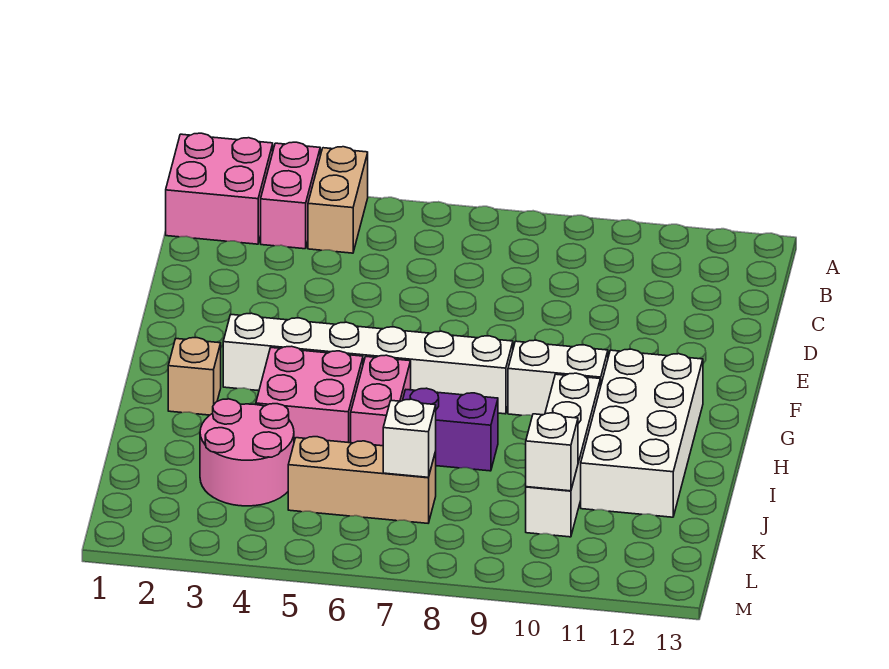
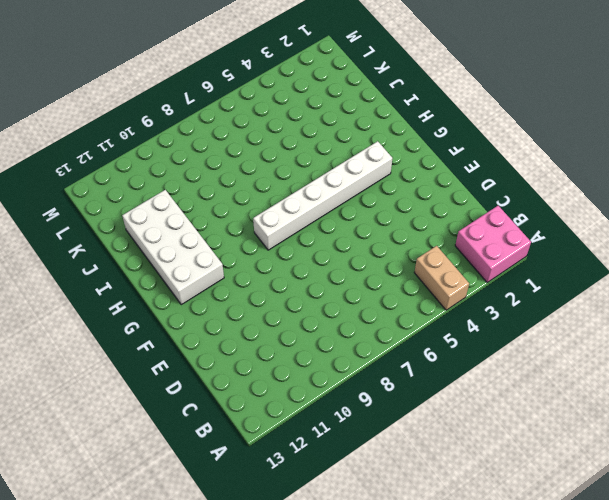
none -> pink 1x2 brick [261,142,320,249]
none -> white 1x2 brick [508,340,608,416]
none -> tan 1x1 brick [168,338,221,415]

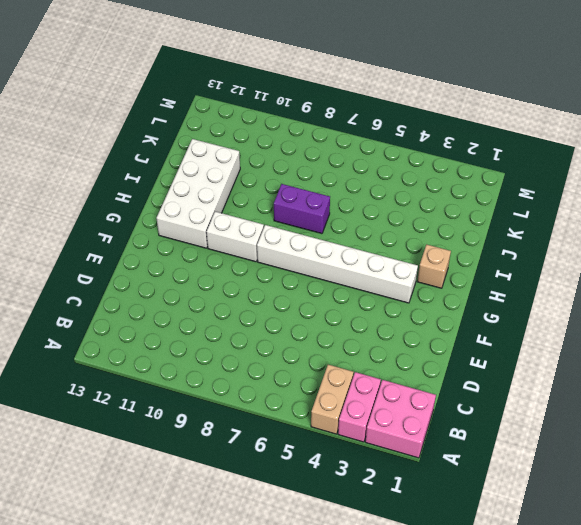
none -> pink 2x2 brick [256,346,363,443]
none -> pink 1x2 brick [351,355,411,446]
none -> white 1x4 brick [526,373,600,537]

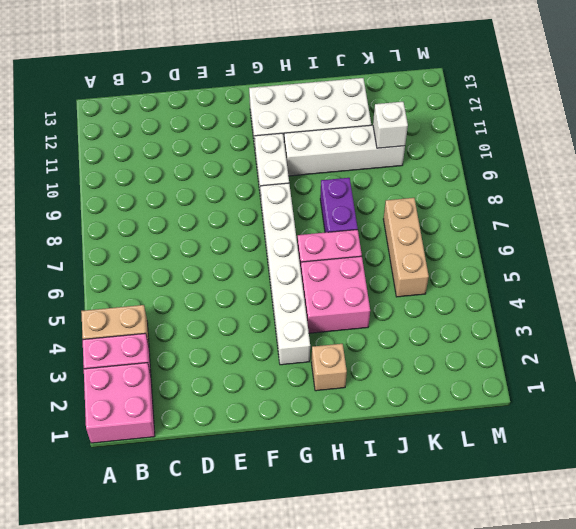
none -> pink 2x2 round brick [200,399,294,506]
none -> white 1x1 brick [383,399,436,477]

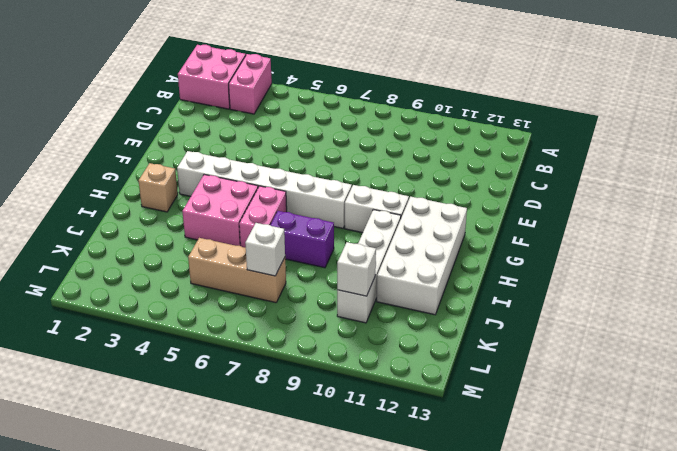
none -> tan 1x2 brick [308,147,368,253]
none -> pink 2x2 round brick [200,399,294,506]

